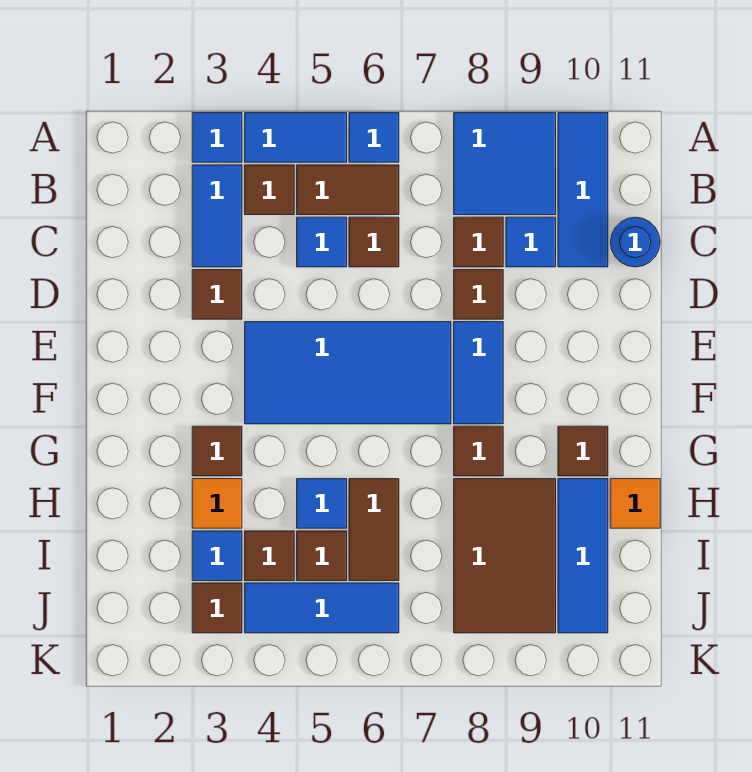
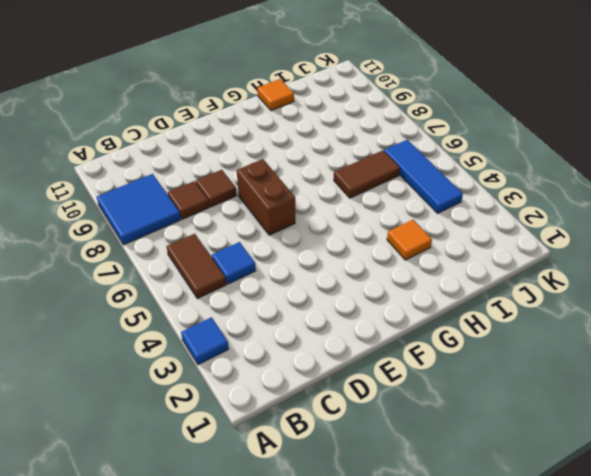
brown 1x2 brick [237,159,295,235] -> blue 2x4 tile [245,322,451,424]
none -> blue 1x2 tile [245,113,347,162]
none -> blue 1x1 tile [349,113,399,162]
none -> blue 1x3 tile [558,113,608,267]
none -> blue 1x2 tile [192,165,242,267]

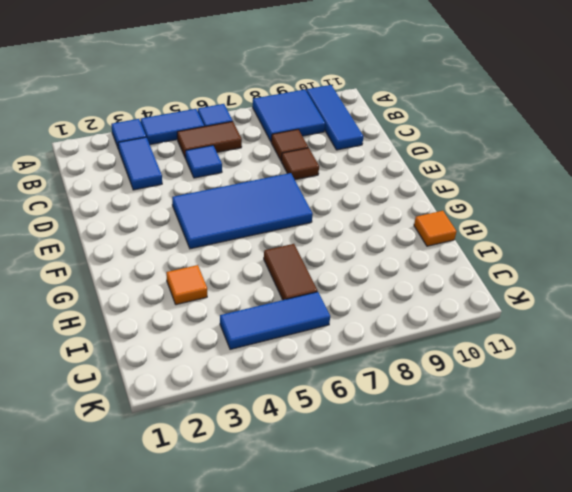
none -> brown 1x1 tile [245,165,294,215]
none -> brown 1x1 tile [349,217,399,267]
none -> blue 1x1 tile [506,217,556,267]
none -> blue 1x1 round brick [610,217,660,267]

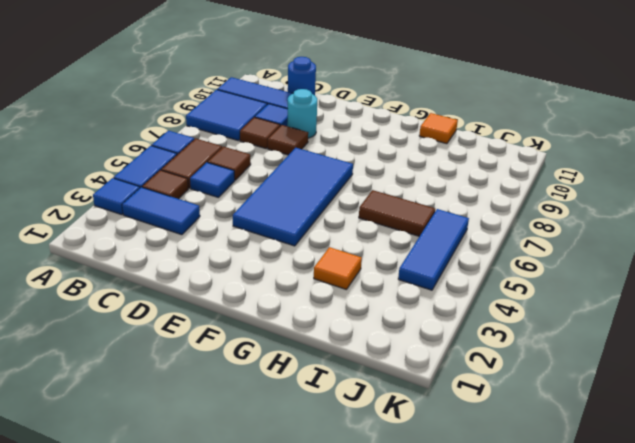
cyan 1x1 round brick [287,89,317,138] -> none
none -> brown 1x1 tile [192,270,242,319]
none -> blue 1x2 tile [454,322,503,424]
none -> brown 1x1 tile [192,426,242,476]
none -> brown 1x1 tile [454,426,503,476]

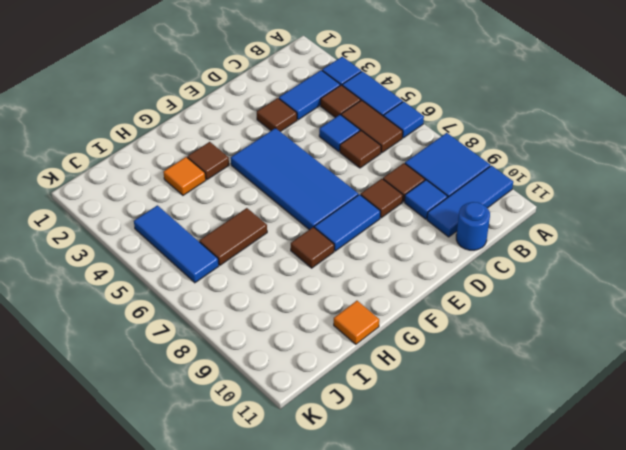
none -> brown 1x1 tile [558,426,608,476]
none -> blue 1x1 tile [297,479,347,528]
none -> brown 2x3 tile [454,479,556,633]
none -> blue 1x3 tile [558,479,608,633]

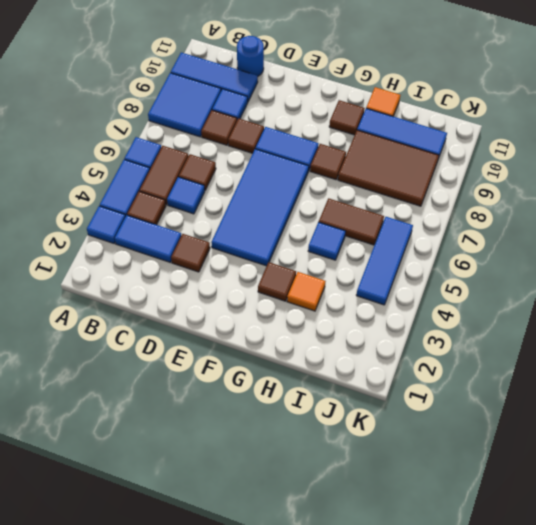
none -> blue 1x1 tile [192,531,242,581]
none -> brown 1x1 tile [245,531,294,581]
none -> brown 1x1 tile [297,531,347,581]
none -> brown 1x1 tile [192,583,242,633]

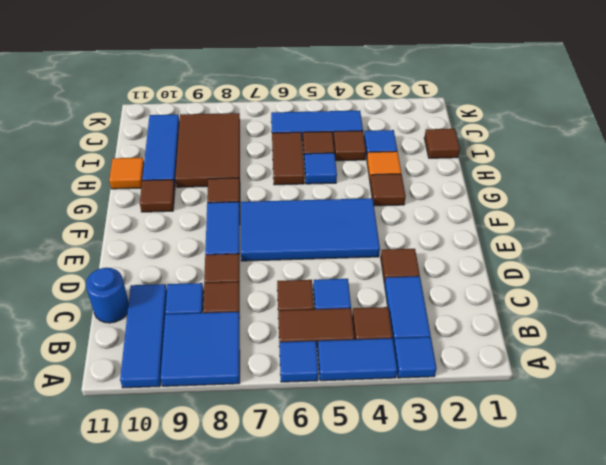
brown 1x1 tile [424,129,460,158] -> brown 1x1 tile moved to [192,583,242,633]

